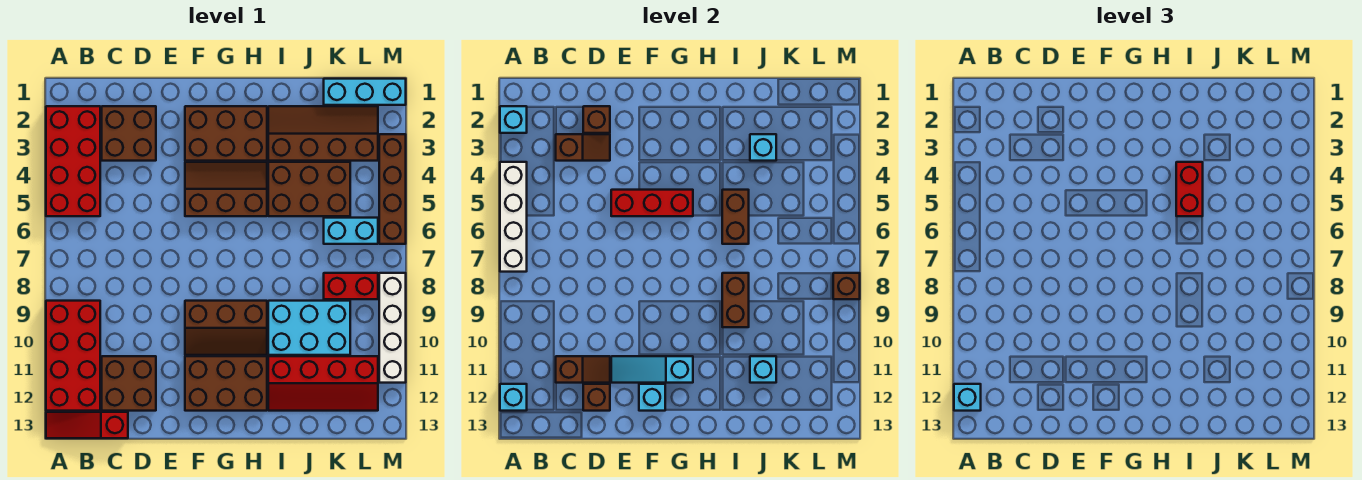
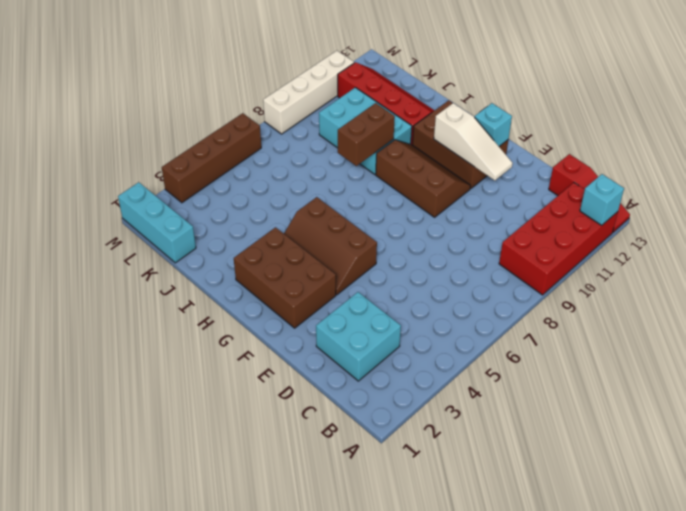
cyan 2x2 brick [316,292,401,381] -> brown 2x2 brick [102,106,156,161]
white 1x3 slope [434,103,513,180] -> cyan 1x3 slope [611,356,693,383]
none -> red 2x4 brick [46,106,100,216]
none -> brown 2x2 brick [102,356,156,411]
none -> brown 2x4 slope [268,106,378,161]
none -> brown 2x3 brick [268,162,350,216]

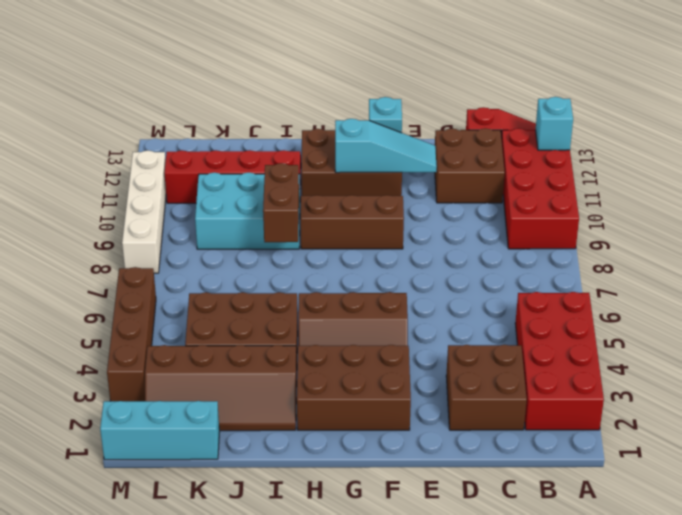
none -> cyan 1x2 brick [324,218,378,244]
none -> red 1x2 brick [324,273,378,299]
none -> cyan 1x1 brick [500,106,527,133]
none -> white 1x4 brick [500,162,527,272]

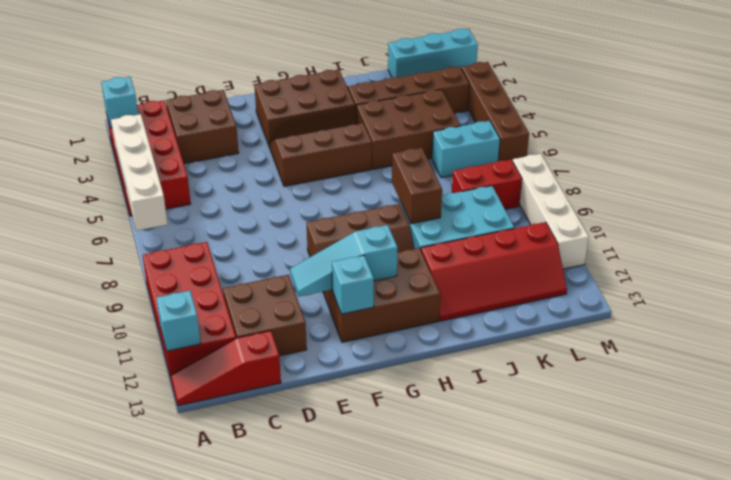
none -> brown 1x2 slope [556,134,610,161]
none -> brown 1x2 slope [556,356,610,383]
none -> brown 1x1 brick [583,106,610,133]
none -> brown 1x1 brick [583,384,610,411]

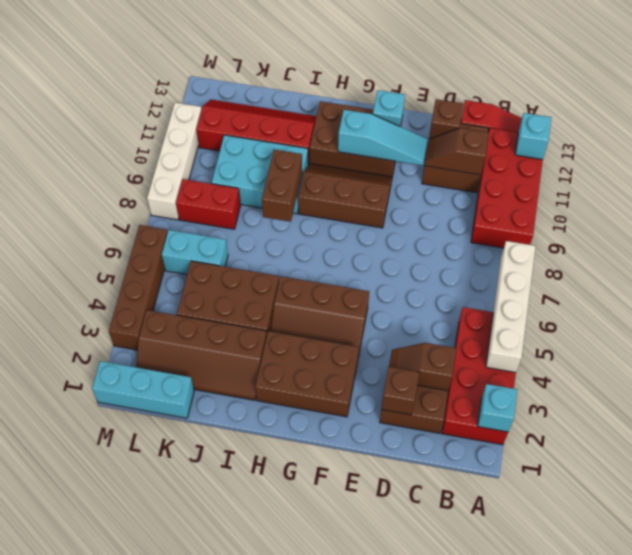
none -> red 1x3 brick [611,190,693,216]
none -> brown 1x2 brick [722,190,749,244]
none -> cyan 1x1 brick [750,134,776,161]
none -> cyan 1x1 brick [750,356,776,383]

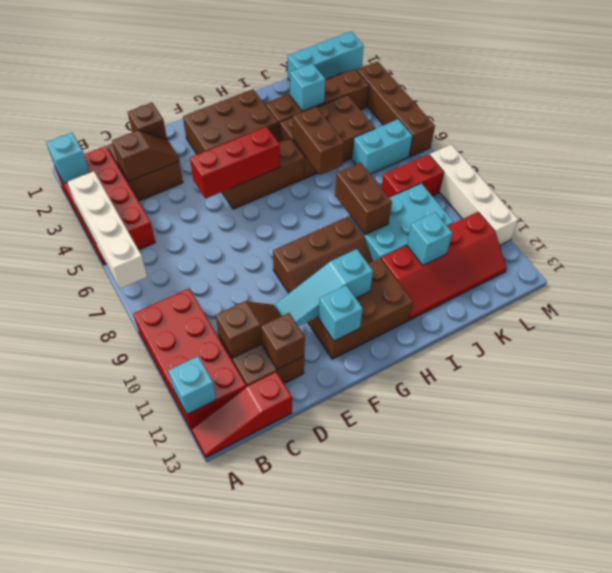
none -> brown 1x1 brick [833,273,860,299]
none -> cyan 1x1 brick [954,384,981,411]
none -> red 1x2 brick [1176,162,1203,216]

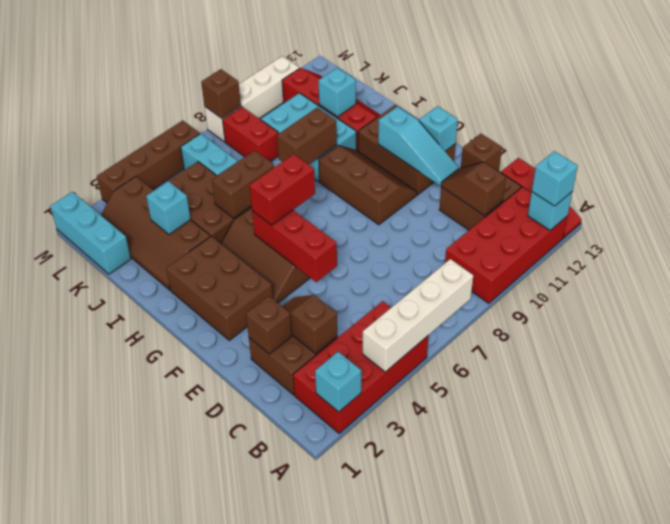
red 1x2 brick [250,154,315,225] -> red 1x2 brick moved to [1176,162,1203,216]

